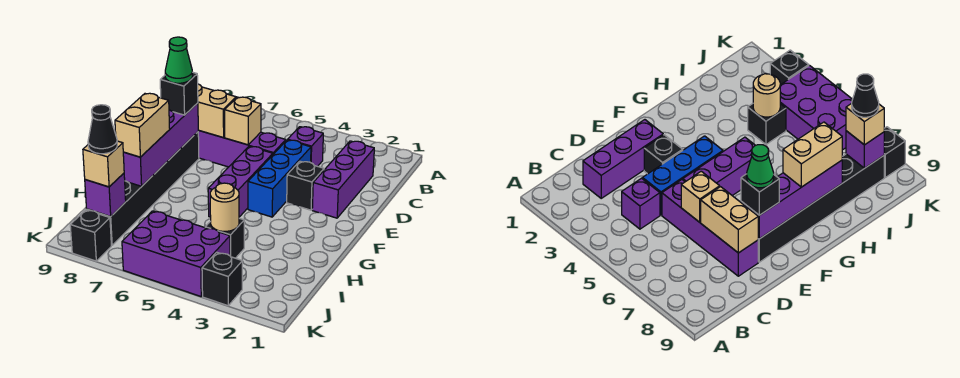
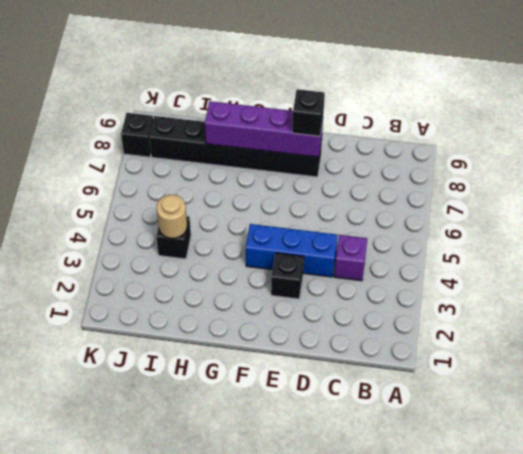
none -> purple 1x3 brick [312,141,374,218]
none -> purple 1x4 brick [198,131,286,167]
none -> purple 1x3 brick [208,146,273,217]

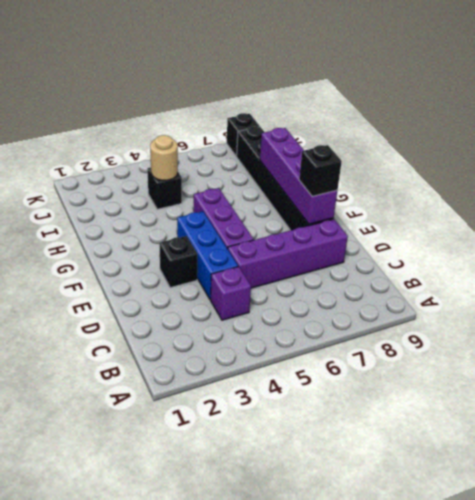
none -> purple 1x3 brick [312,141,374,218]
none -> purple 2x3 brick [122,211,230,296]
none -> black 1x1 brick [202,252,242,306]

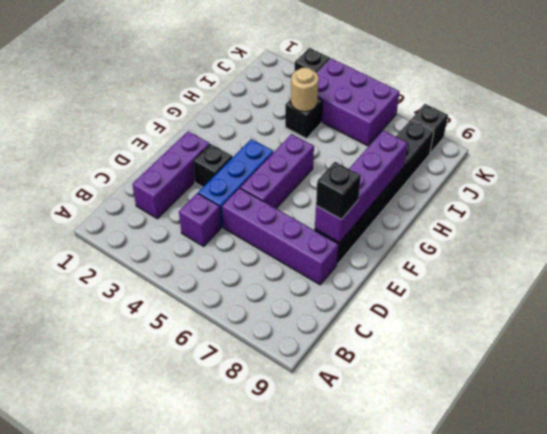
none -> tan 1x1 brick [225,97,261,145]
none -> tan 1x2 brick [198,84,236,137]
none -> purple 1x1 brick [85,173,126,217]

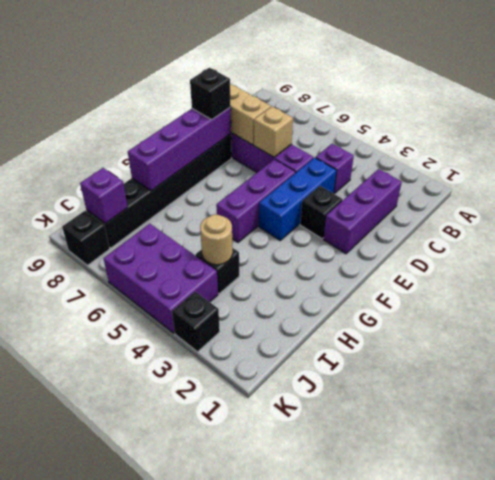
none -> tan 1x2 brick [115,93,170,157]
none -> tan 1x1 brick [83,141,124,187]
none -> green 1x1 cone [165,37,192,83]

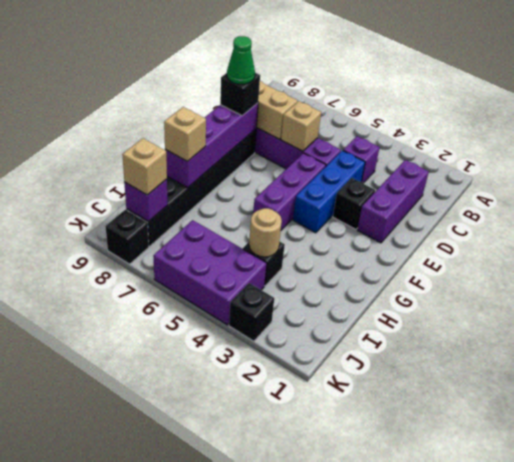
tan 1x1 brick [164,107,206,162] -> tan 1x2 brick [115,93,170,157]
none -> black 1x1 cone [88,105,117,154]

